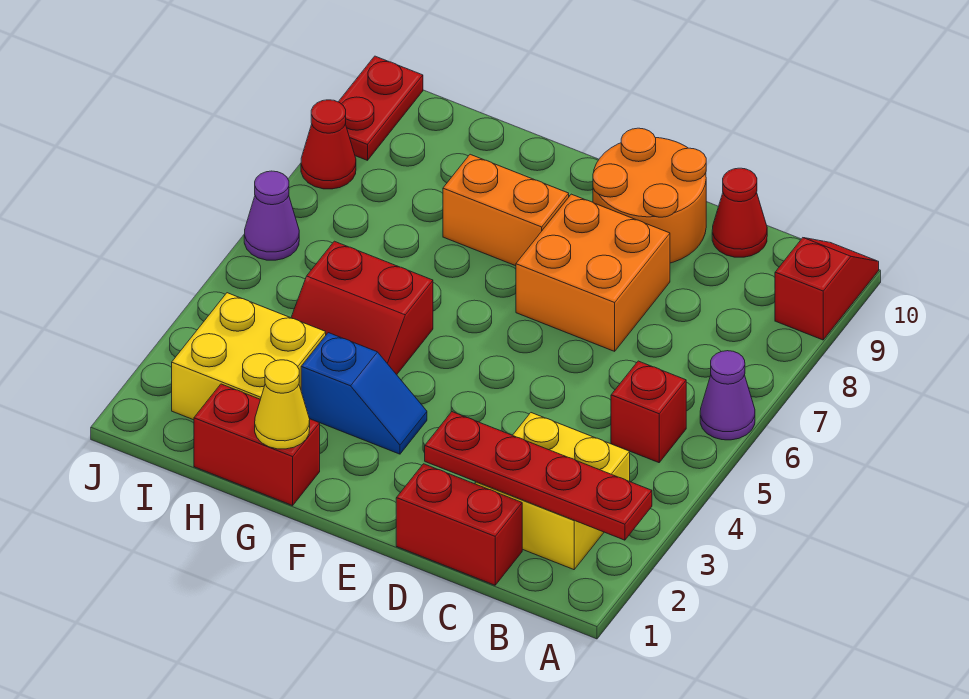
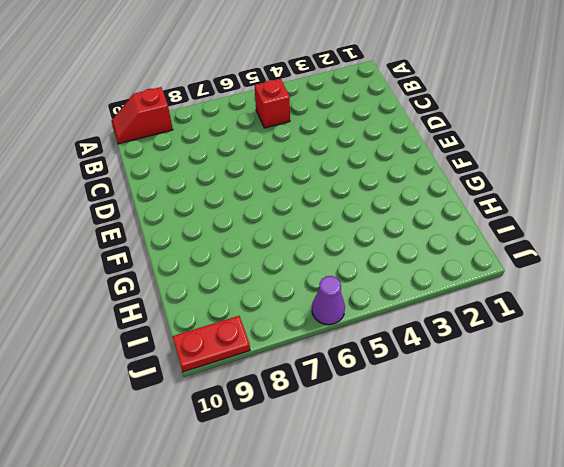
none -> purple 1x1 cone [700,351,755,440]
none -> yellow 2x2 brick [475,413,630,570]
none -> red 1x2 brick [396,464,522,585]

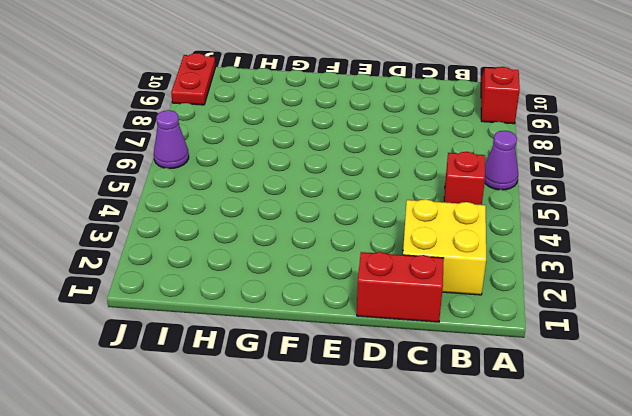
none -> red 1x1 cone [712,168,767,257]
none -> orange 2x2 brick [516,194,670,351]
none -> orange 2x2 round brick [593,128,706,263]

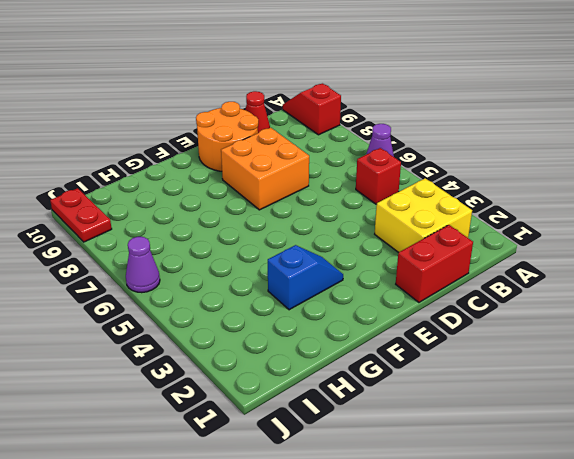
none -> orange 1x2 brick [443,154,569,266]
none -> red 1x2 brick [194,384,320,506]
none -> red 2x2 slope [291,241,433,375]

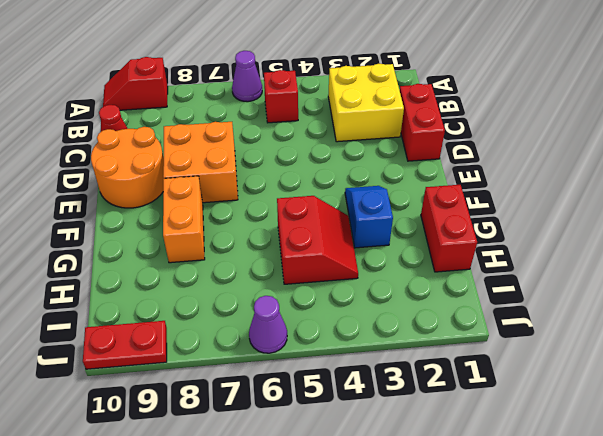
none -> yellow 2x2 brick [172,293,326,420]
none -> red 1x1 cone [301,100,356,189]
none -> red 1x4 plate [425,412,652,540]

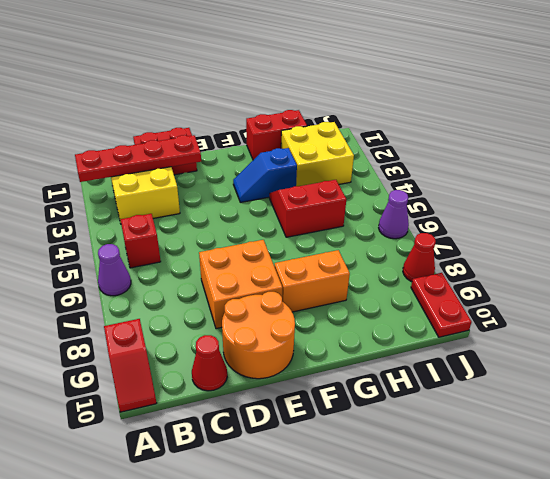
none -> yellow 1x1 cone [255,360,310,449]

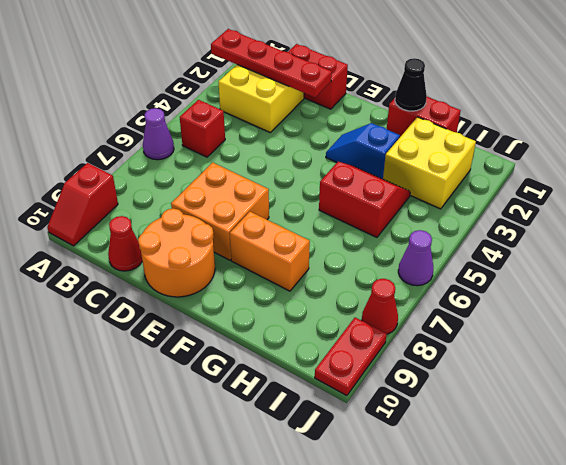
black 1x1 cone [395,58,427,111] -> yellow 1x1 cone [255,360,310,449]

